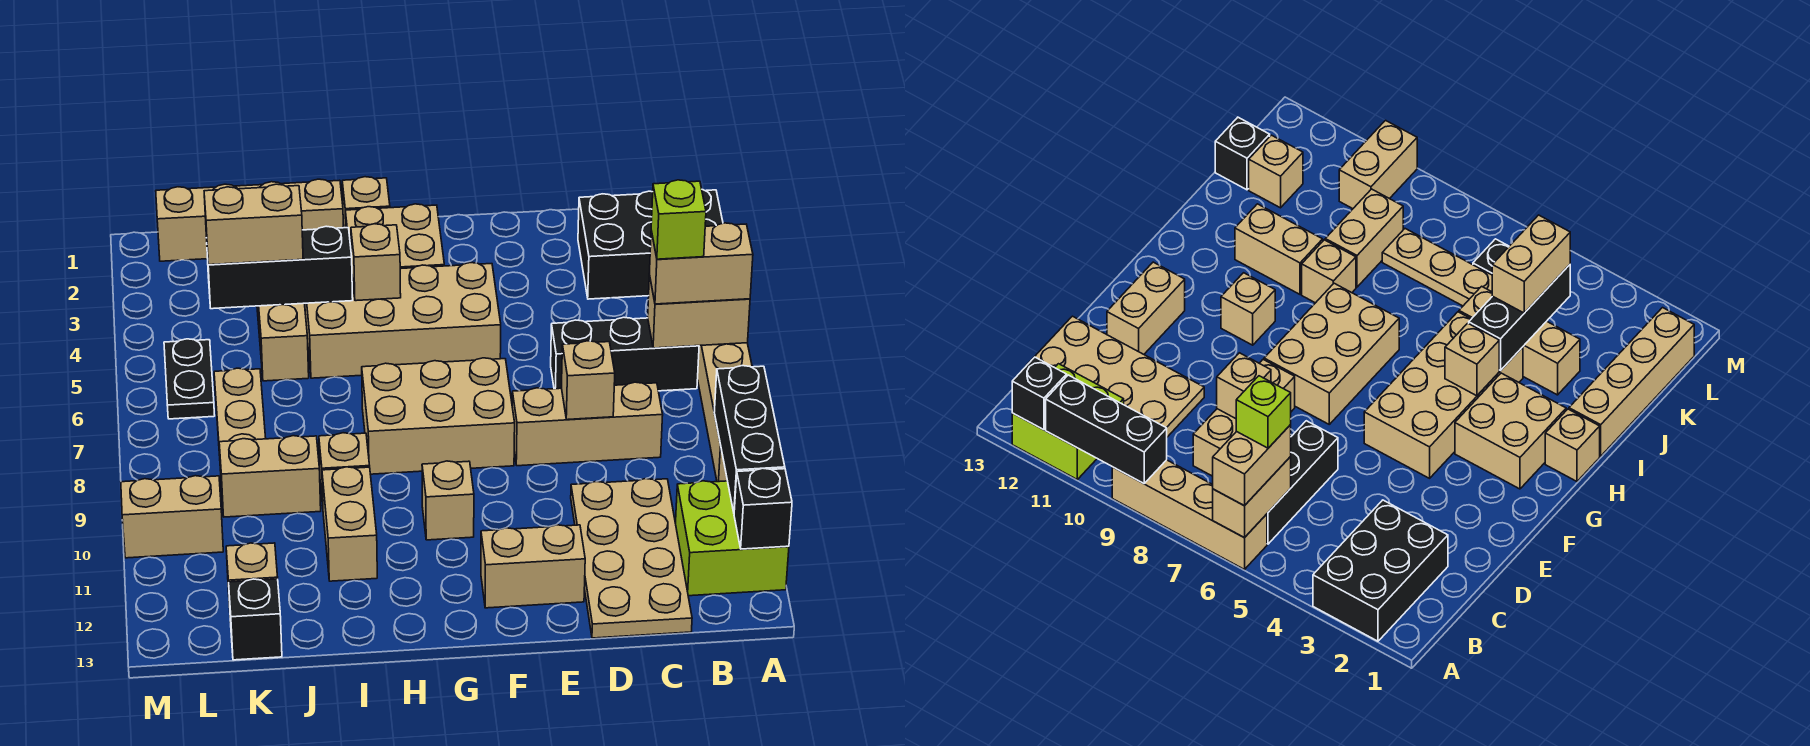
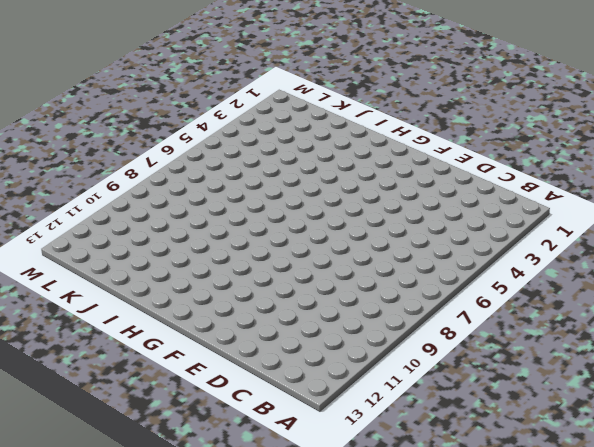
none -> black 2x3 brick [578,190,723,299]
none -> tan 1x4 brick [698,343,752,482]
none -> lime 2x2 brick [676,481,789,596]
none -> black 1x3 brick [551,317,699,391]

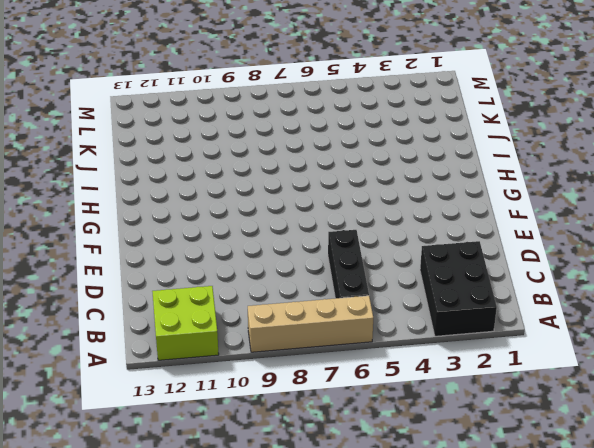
none -> tan 1x3 brick [512,382,663,466]
none -> tan 2x4 plate [571,479,692,638]
none -> tan 1x2 brick [481,525,585,608]
none -> tan 2x4 brick [305,263,501,378]

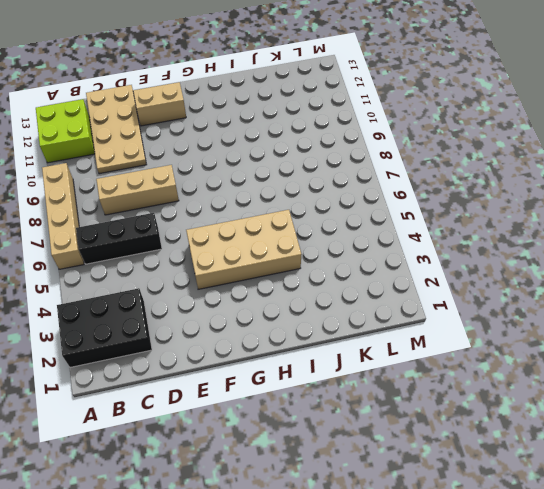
none -> tan 2x3 brick [362,358,515,474]
none -> tan 2x2 brick [345,204,444,269]
none -> tan 1x1 brick [422,461,474,540]
none -> tan 1x1 brick [342,177,390,228]

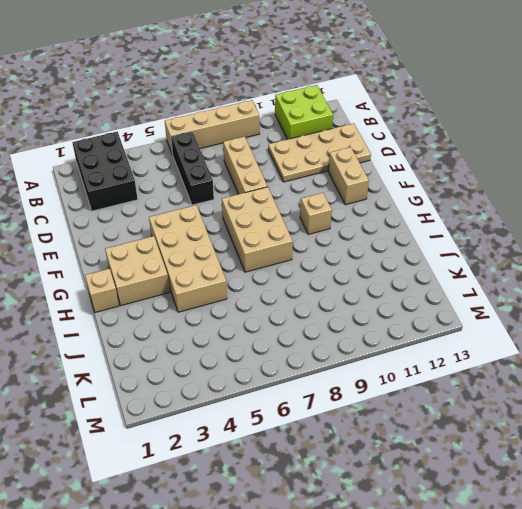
none -> tan 1x4 brick [156,179,344,261]
none -> tan 1x1 brick [319,433,370,505]
none -> tan 1x2 brick [322,467,377,581]
none -> tan 1x3 brick [257,303,309,381]

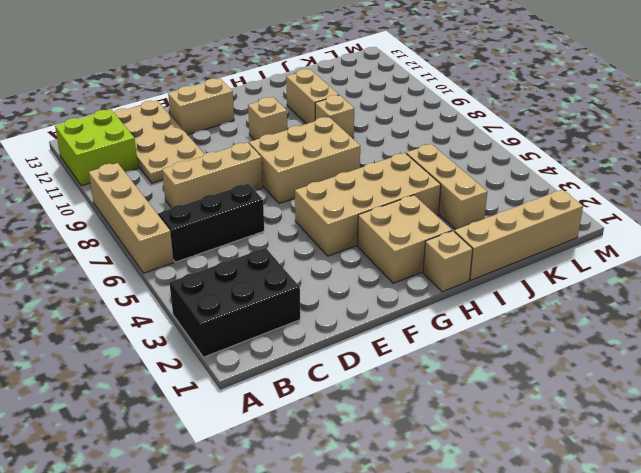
none -> tan 1x2 brick [219,436,321,517]
none -> tan 1x3 plate [214,368,266,471]
none -> tan 1x1 brick [226,543,278,607]
none -> black 1x1 brick [229,579,282,660]

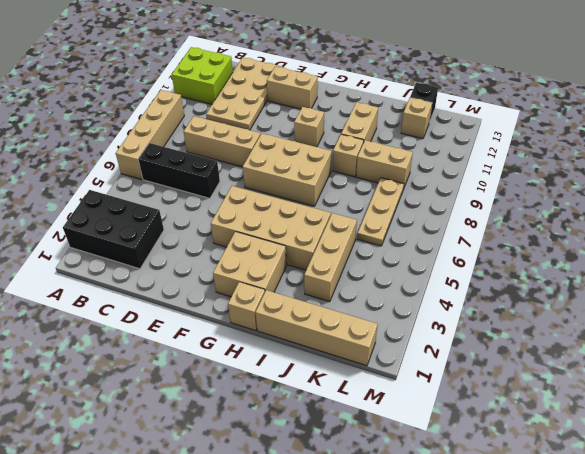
none -> black 1x2 plate [164,339,215,419]
none -> tan 1x2 brick [121,476,223,558]
none -> tan 1x2 brick [648,275,750,348]
none -> black 1x3 brick [714,366,785,512]

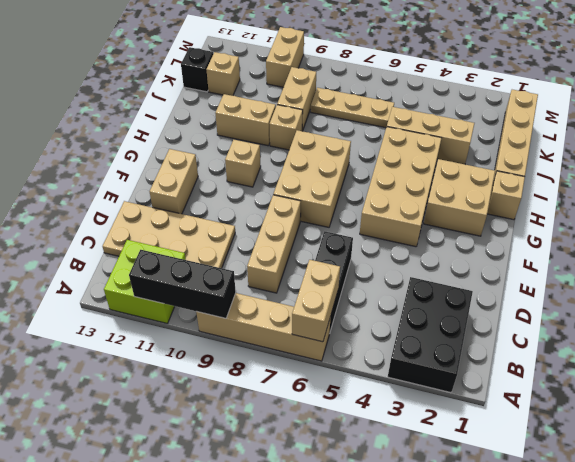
none -> black 1x2 plate [164,339,215,419]
none -> black 1x1 brick [734,468,792,549]
none -> tan 1x1 brick [562,341,615,420]
none -> tan 1x1 brick [351,224,401,301]

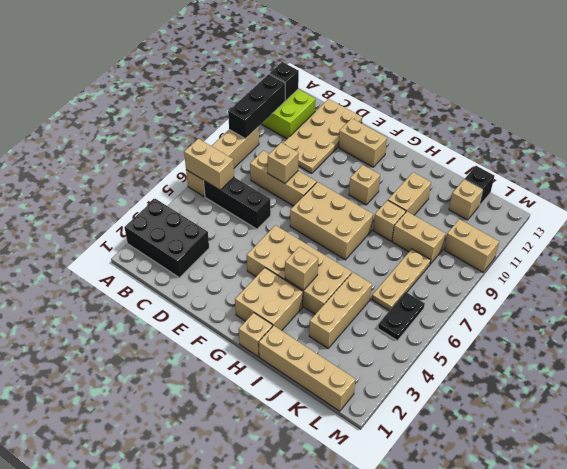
none -> black 1x3 brick [207,226,353,309]
none -> tan 1x2 brick [649,223,753,304]
none -> tan 1x2 brick [204,184,303,265]
none -> lime 1x1 brick [651,180,706,259]

